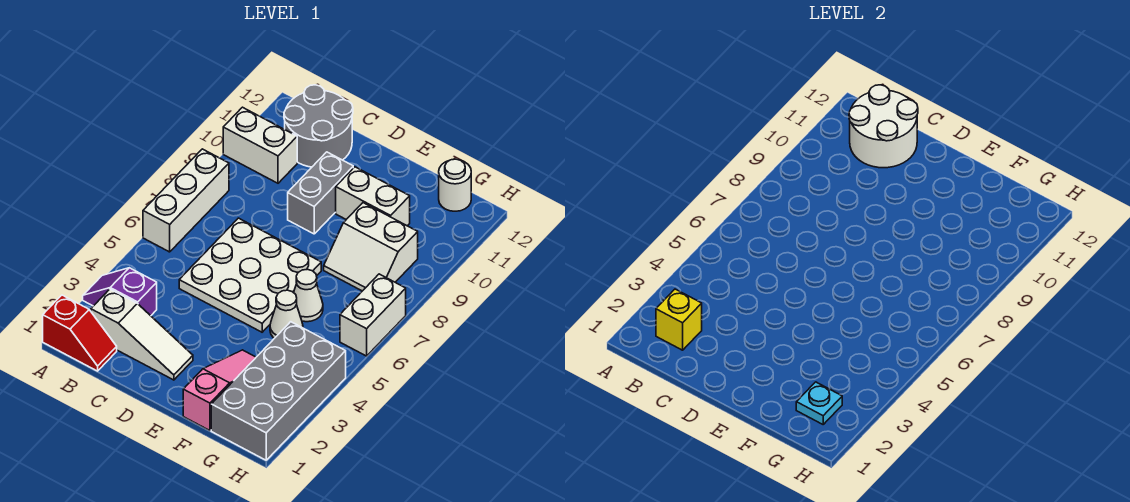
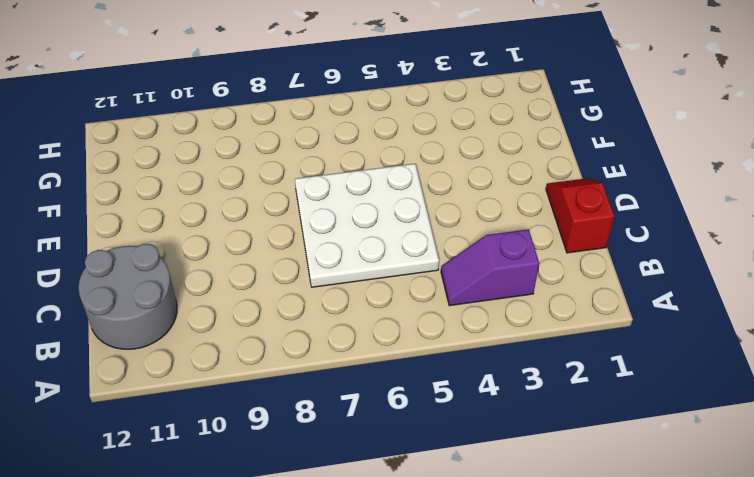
purple 1x2 slope [441,229,539,306] -> purple 1x2 slope turned to [83,268,157,316]
red 1x2 slope [546,179,615,253] -> red 1x2 slope moved to [43,295,117,371]
none -> white 1x3 brick [143,149,229,252]
none -> white 1x2 brick [223,107,297,183]
none -> white 1x3 slope [91,289,193,380]

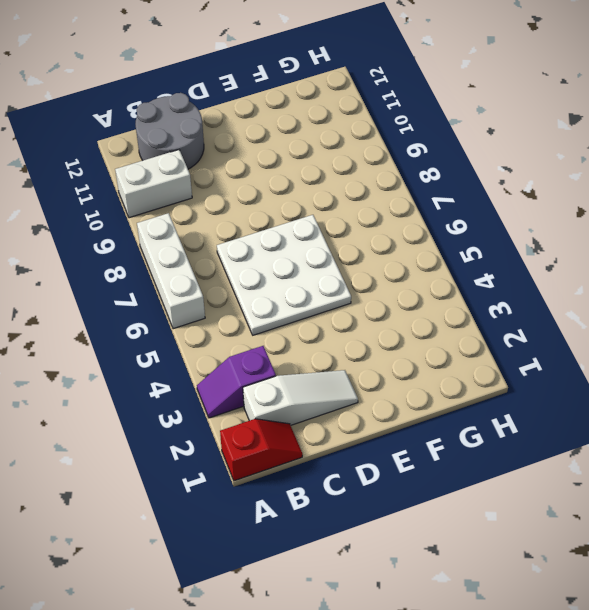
none -> grey 1x2 brick [288,152,353,234]
none -> white 1x2 brick [336,167,410,226]
none -> pink 1x3 slope [183,350,256,431]

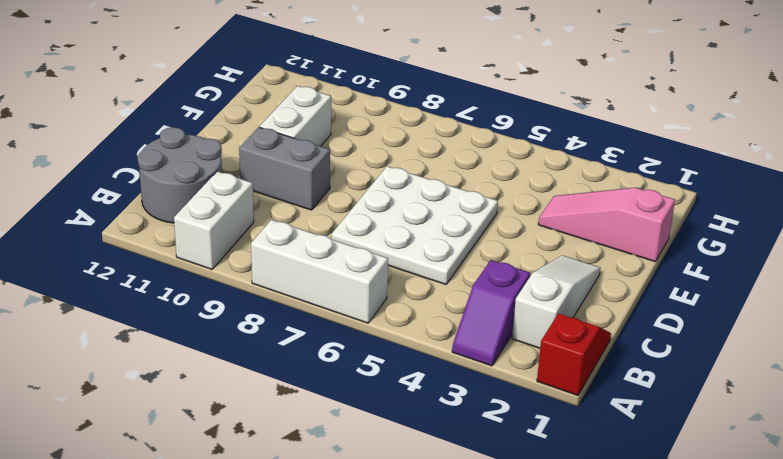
none -> white 1x1 cone [270,290,303,338]
none -> white 1x1 cone [294,269,323,322]
none -> white 2x2 slope [324,203,418,291]

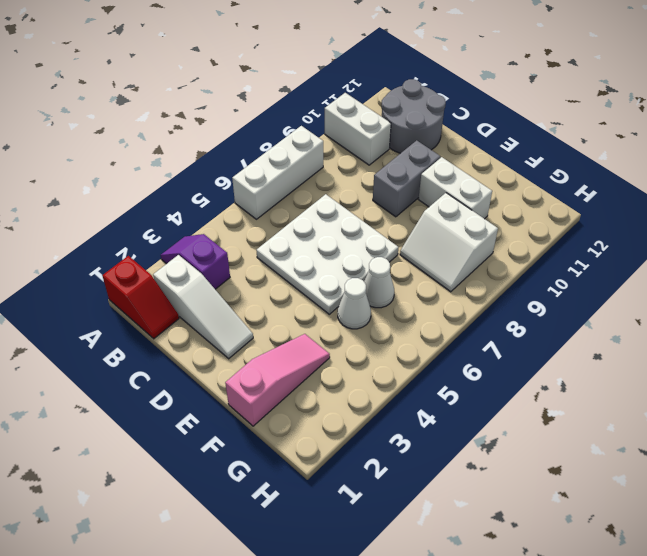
none -> grey 2x4 brick [211,322,346,460]
none -> white 1x1 round brick [439,159,471,211]
none -> white 1x2 brick [340,274,406,356]

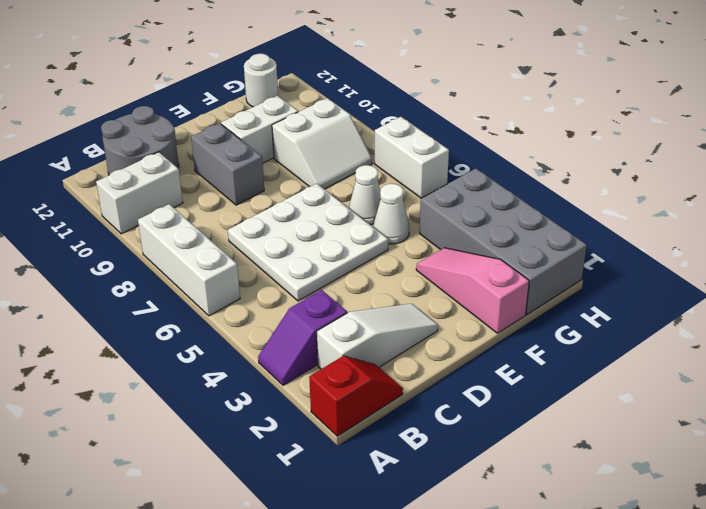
none -> yellow 1x1 brick [656,289,702,350]
none -> white 2x2 round brick [849,85,918,168]
none -> cyan 1x1 plate [796,382,842,424]

